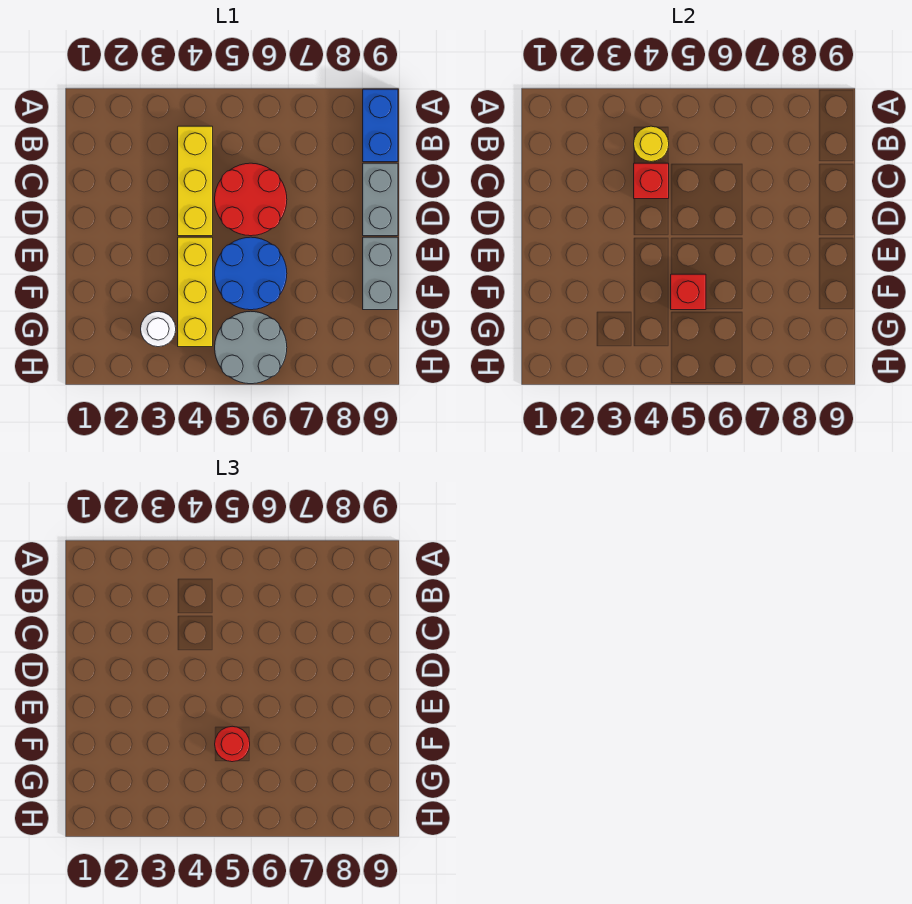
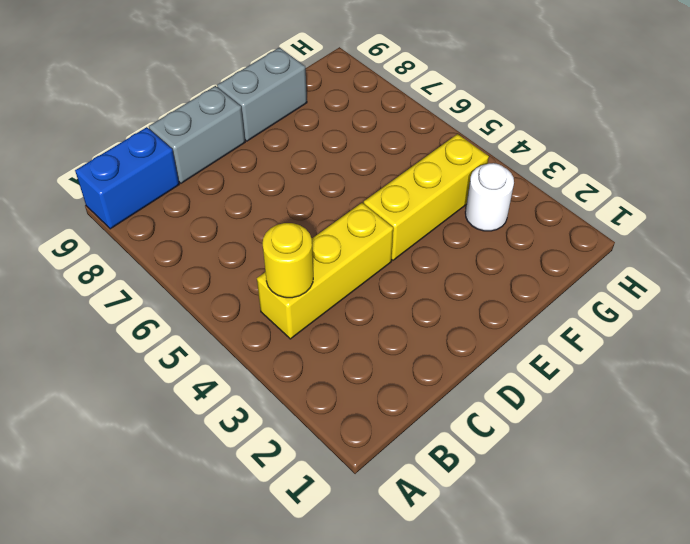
none -> red 2x2 round brick [215,163,287,236]
none -> blue 2x2 round brick [215,237,287,310]
none -> grey 2x2 round brick [215,311,287,384]

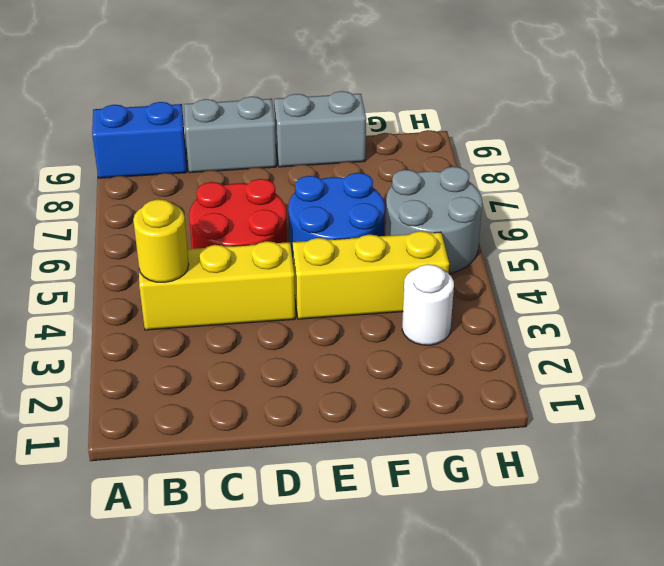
none -> red 1x1 brick [634,163,669,199]
none -> red 1x1 brick [671,274,706,310]
none -> red 1x1 round brick [215,726,250,762]

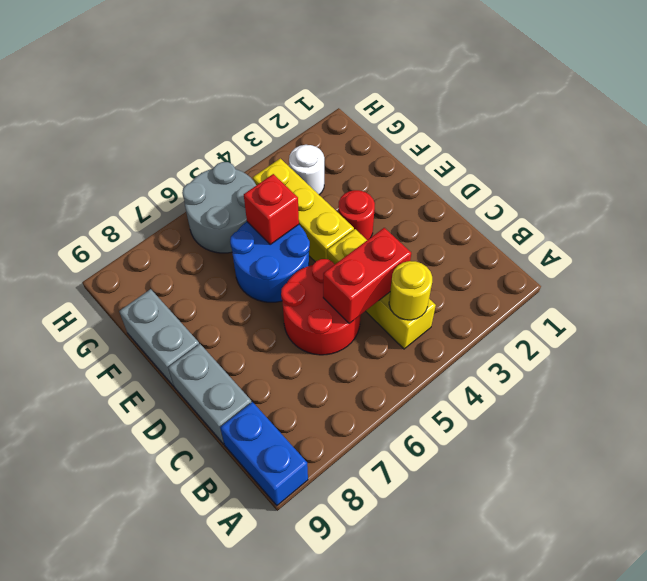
red 1x2 brick [323,228,411,323] -> red 1x1 brick [634,163,669,199]
red 1x1 round brick [338,190,375,240] -> red 1x1 round brick moved to [215,726,250,762]

